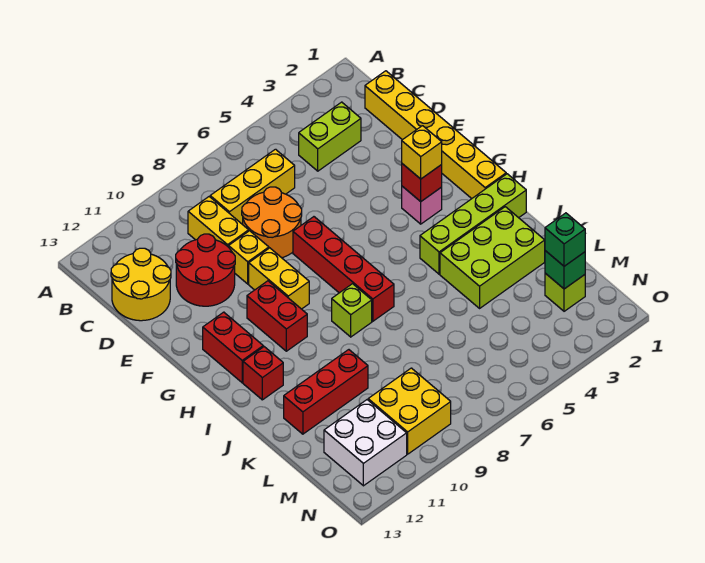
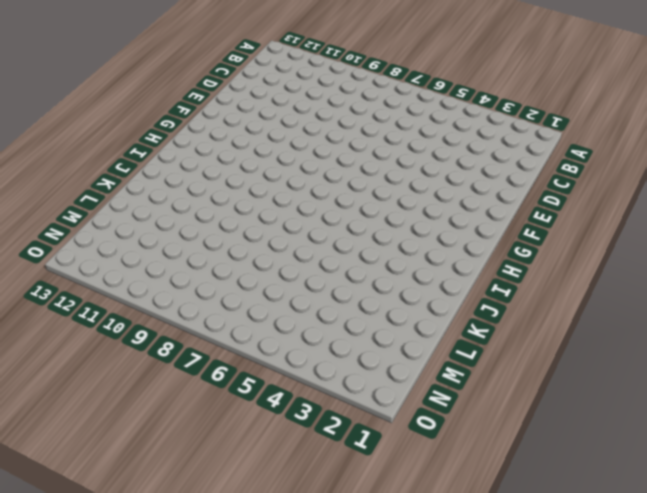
none -> yellow 1x6 brick [365,71,506,199]
none -> lime 1x2 brick [299,102,361,171]
none -> yellow 1x3 brick [210,149,295,225]

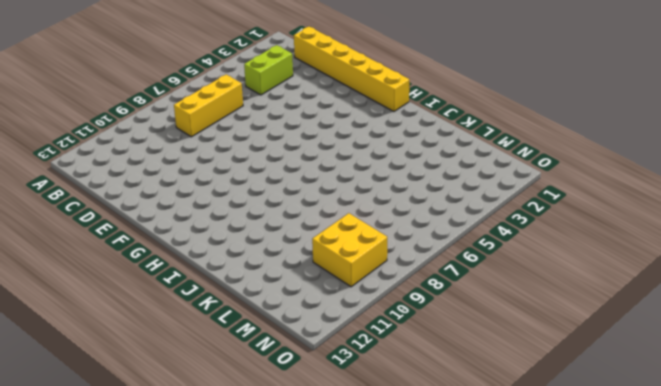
none -> yellow 1x2 brick [188,197,249,247]
none -> yellow 2x2 round brick [111,248,171,321]
none -> orange 2x2 round brick [242,187,302,258]

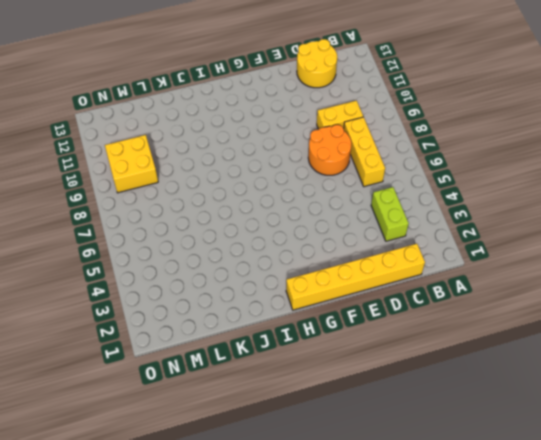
none -> red 2x2 round brick [176,234,235,306]
none -> yellow 1x1 brick [229,231,269,284]
none -> red 1x4 brick [293,217,394,321]

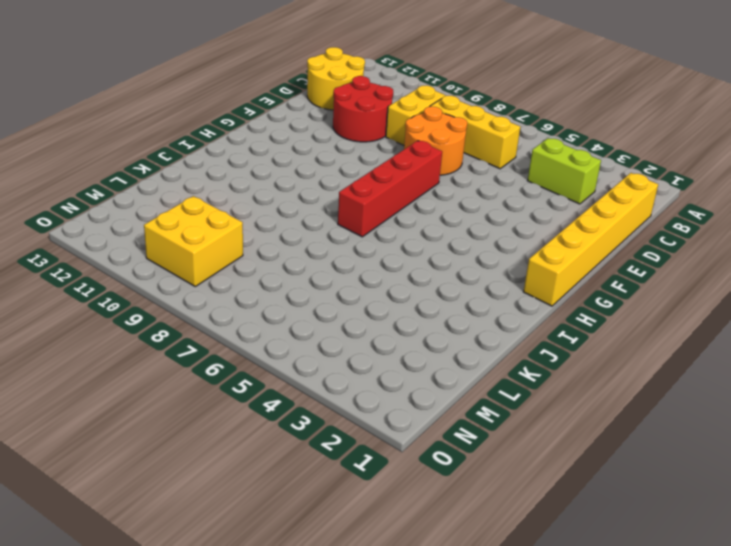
none -> yellow 1x1 brick [229,231,269,284]
none -> yellow 1x2 brick [249,248,309,309]
none -> pink 1x1 brick [402,186,442,224]

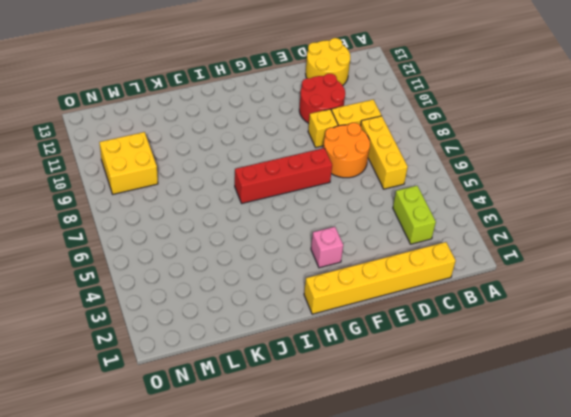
none -> yellow 1x2 brick [249,248,309,309]
none -> red 1x2 brick [247,281,307,351]
none -> red 1x2 brick [203,312,263,383]

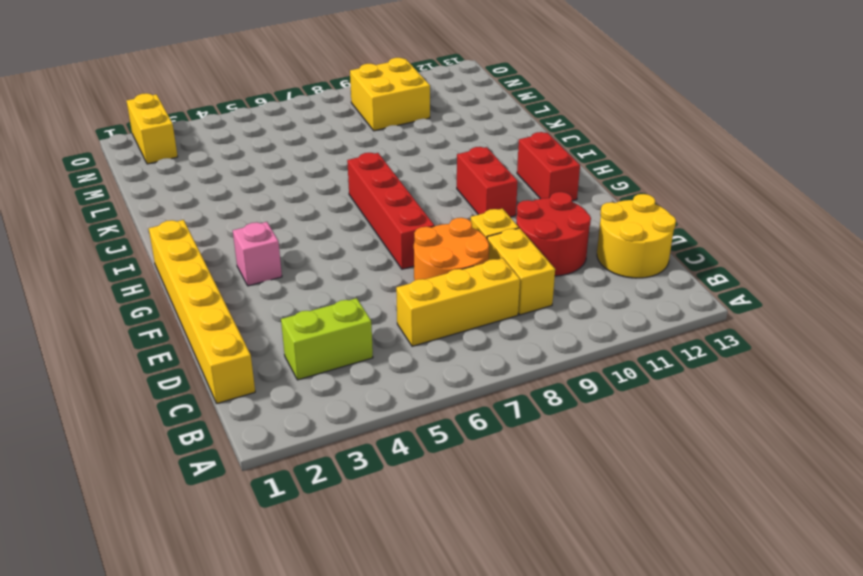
yellow 1x2 brick [127,93,178,164] -> yellow 1x2 brick moved to [249,248,309,309]
none -> lime 1x4 brick [420,174,526,274]
none -> lime 1x1 brick [332,284,372,337]
none -> red 1x1 brick [243,347,283,400]

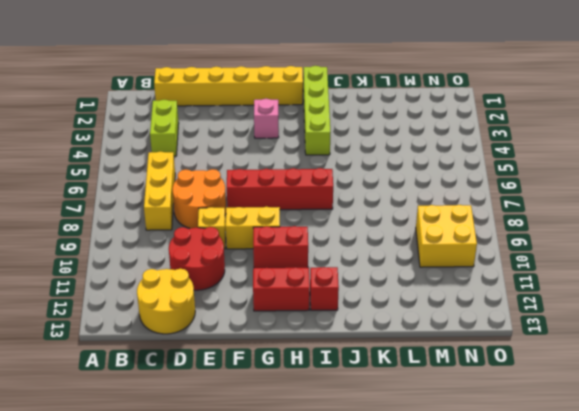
none -> yellow 1x2 brick [188,197,249,247]
none -> lime 1x1 brick [332,284,372,337]
none -> lime 2x3 brick [440,207,545,308]

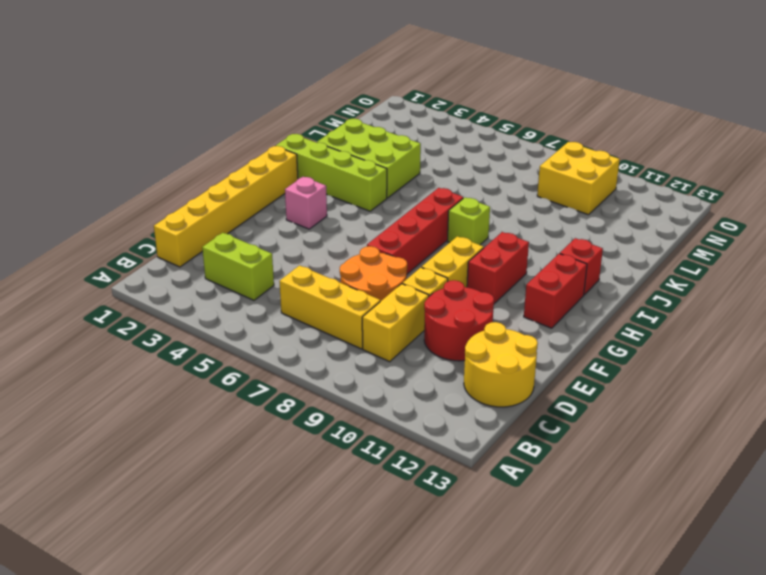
none -> red 1x3 brick [284,350,368,434]
none -> lime 1x1 brick [545,273,585,311]
none -> white 2x2 brick [324,400,407,486]

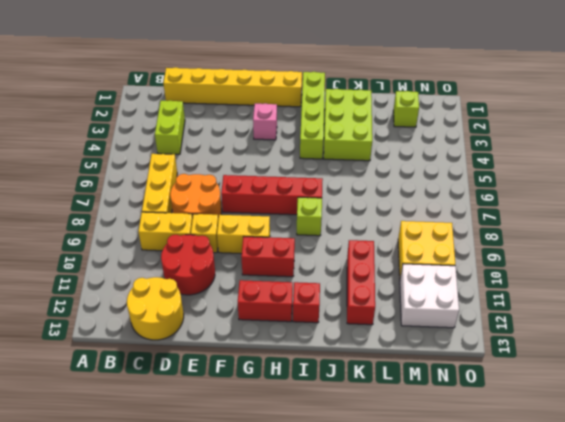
none -> red 1x1 brick [402,164,442,202]
none -> green 1x1 brick [545,251,585,289]
none -> yellow 1x1 brick [402,126,442,179]

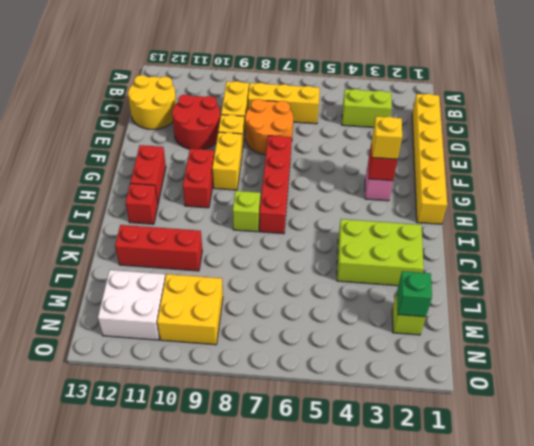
none -> lime 1x4 brick [420,174,526,274]
none -> green 1x1 brick [545,213,585,266]

